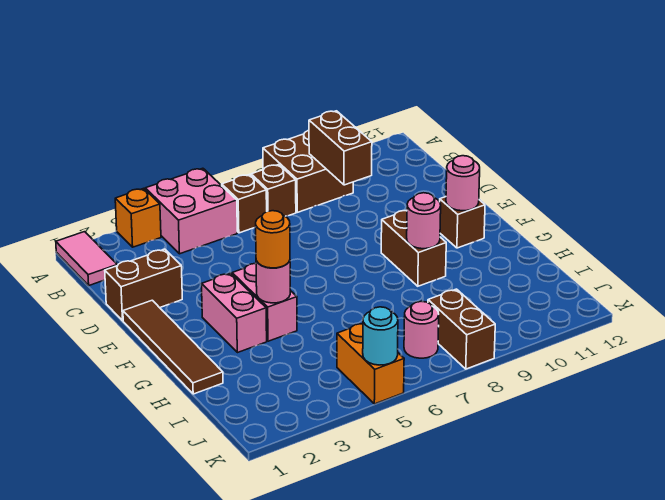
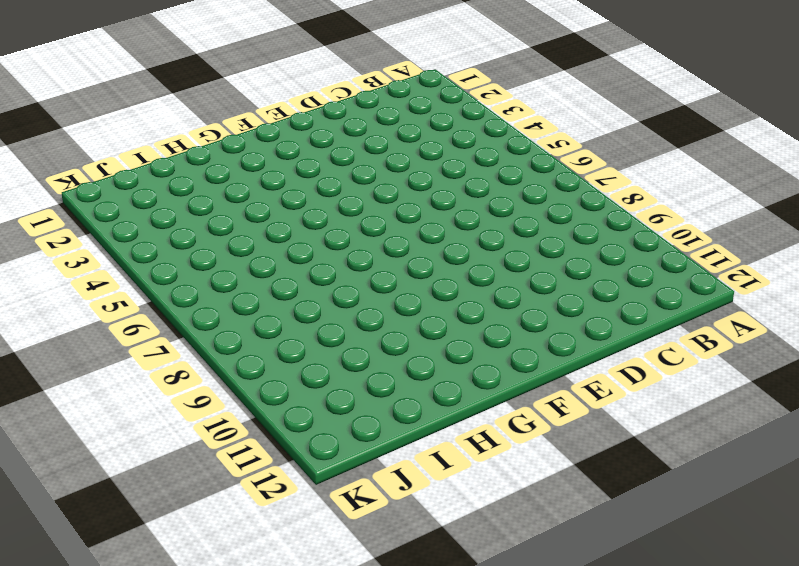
none -> pink 1x2 tile [56,232,117,285]
none -> orange 1x1 brick [115,188,161,247]
none -> pink 2x2 brick [145,168,237,254]

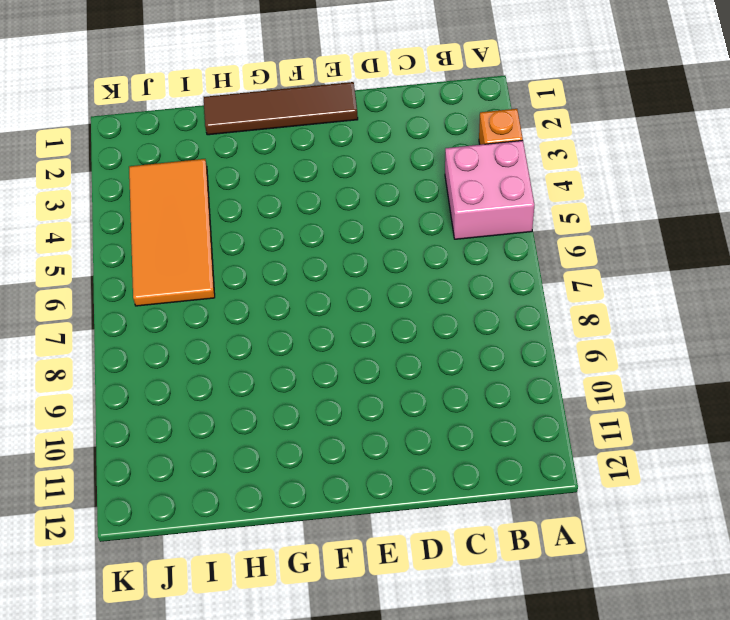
orange 2x4 tile [129,159,215,306] -> orange 1x2 brick [337,324,404,404]
none -> pink 1x2 tile [56,232,117,285]
none -> brown 2x2 brick [263,130,353,212]
none -> brown 1x1 brick [222,174,267,233]

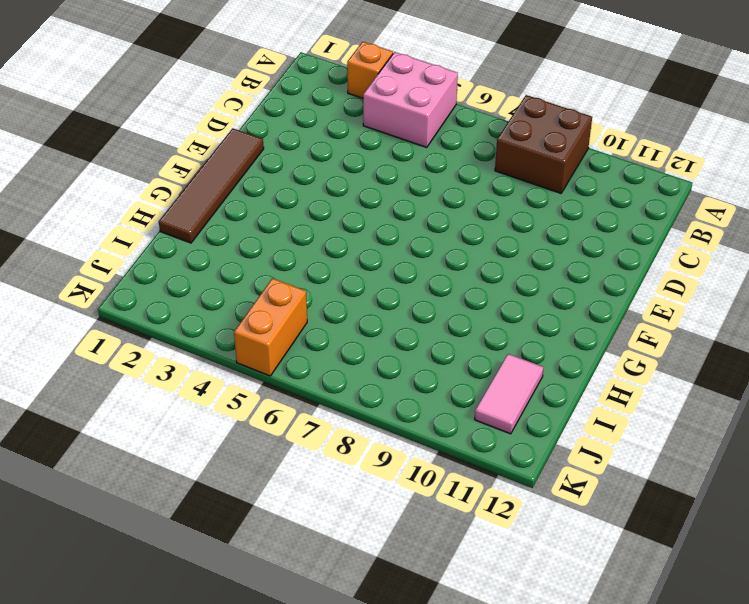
pink 1x2 tile [475,354,544,434] -> pink 1x2 tile moved to [56,232,117,285]
none -> brown 1x1 brick [222,174,267,233]
none -> brown 1x1 brick [251,165,296,216]
none -> brown 1x2 brick [105,249,182,321]

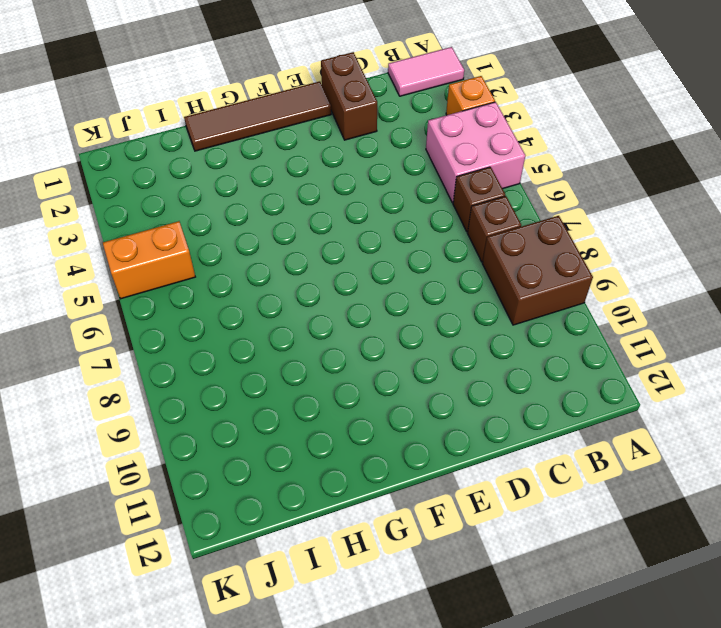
none -> pink 1x2 brick [202,273,267,353]
none -> pink 1x2 brick [232,264,297,341]
none -> brown 1x2 brick [381,211,446,286]

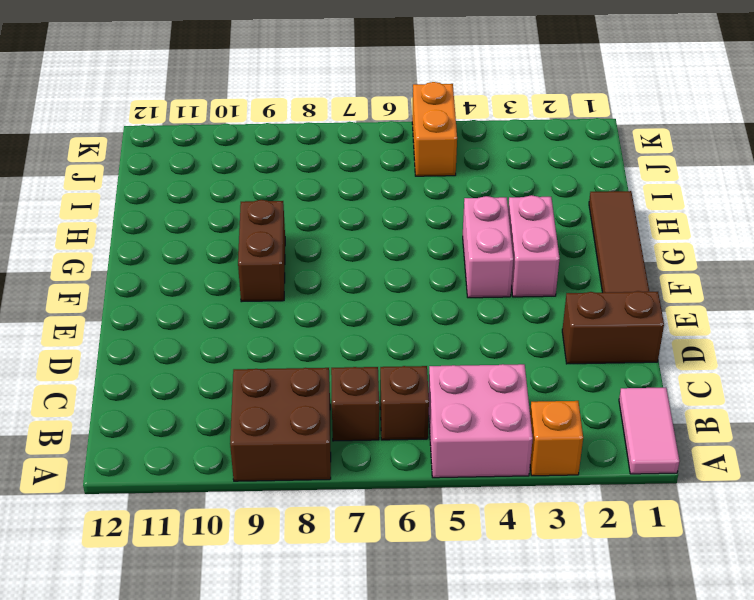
none -> brown 1x1 brick [440,197,485,248]
none -> pink 1x1 round brick [404,301,439,358]
none -> brown 1x2 brick [428,289,495,369]

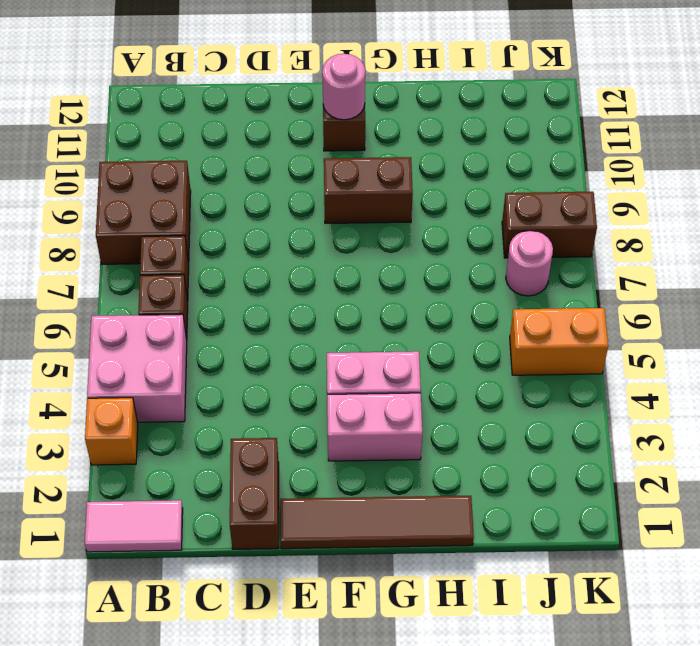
none -> brown 1x2 brick [309,111,372,185]
none -> pink 1x1 round brick [256,260,290,303]
none -> pink 1x1 round brick [407,193,441,249]

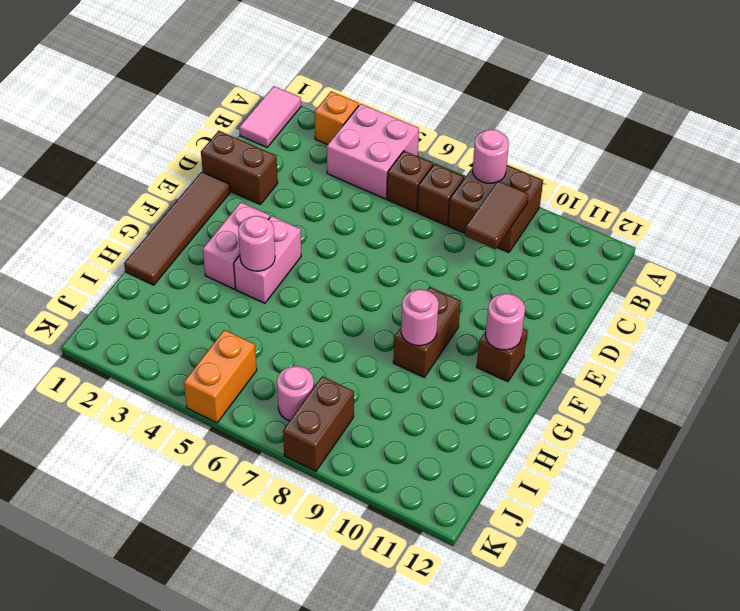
pink 1x1 round brick [473,129,509,183] -> none
brown 1x2 tile [465,181,529,249] -> brown 1x2 brick [309,111,372,185]
none -> cyan 1x1 round brick [363,307,398,365]
none -> orange 1x1 round brick [256,211,290,268]

